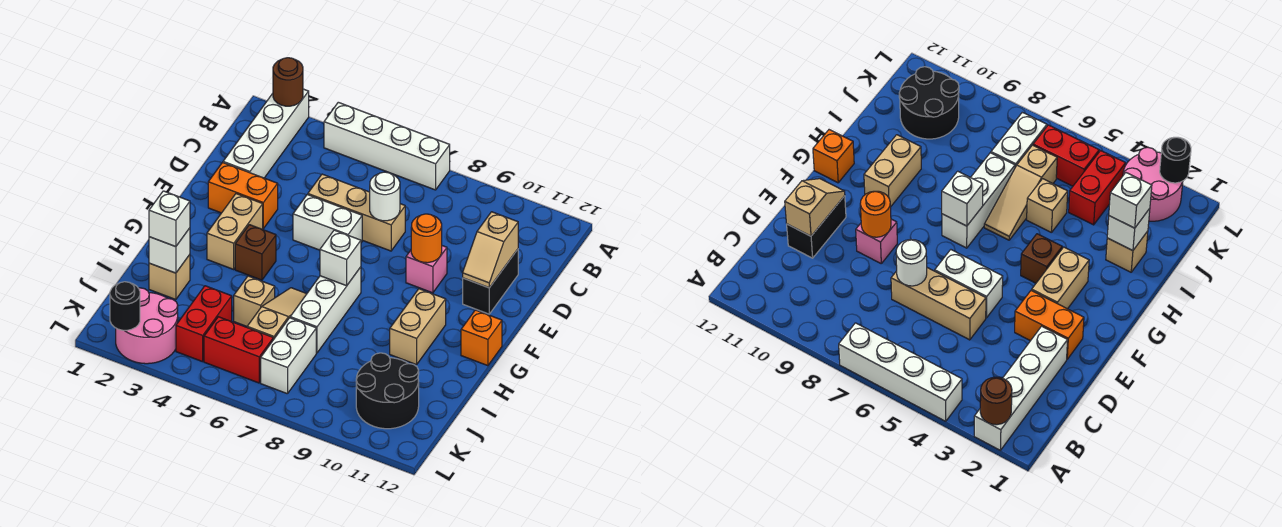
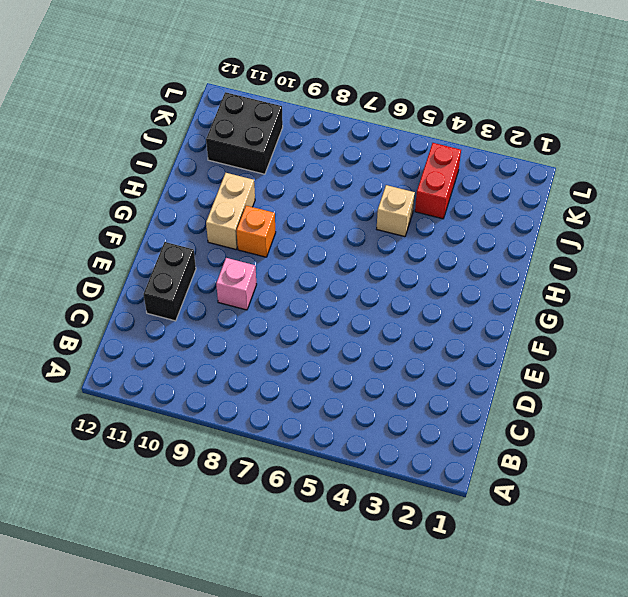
orange 1x1 brick [236,206,276,257] -> orange 1x1 brick moved to [461,310,502,366]
black 2x2 brick [206,92,283,174] -> black 2x2 round brick [356,353,419,429]
none -> white 1x4 brick [223,89,309,178]
none -> white 1x4 brick [324,102,450,190]
none -> tan 1x3 brick [308,174,405,251]

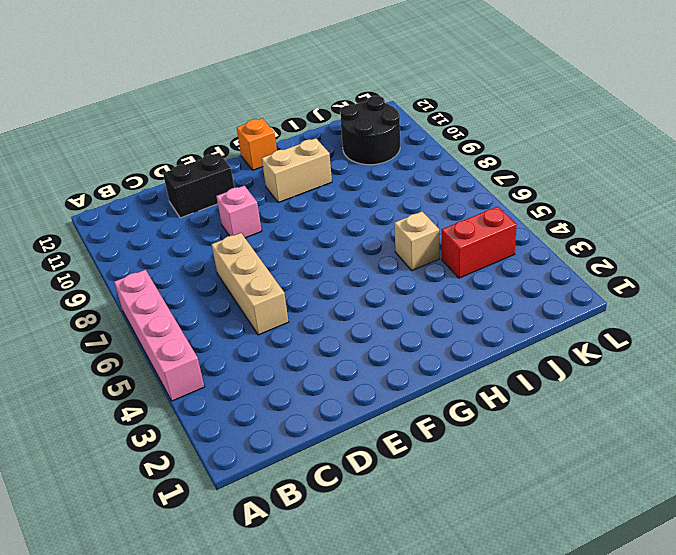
pink 1x4 brick [114,270,204,401] -> white 1x4 brick [324,102,450,190]
none -> white 1x4 brick [223,89,309,178]
none -> orange 1x2 brick [208,163,278,228]
none -> white 1x2 brick [293,195,362,250]

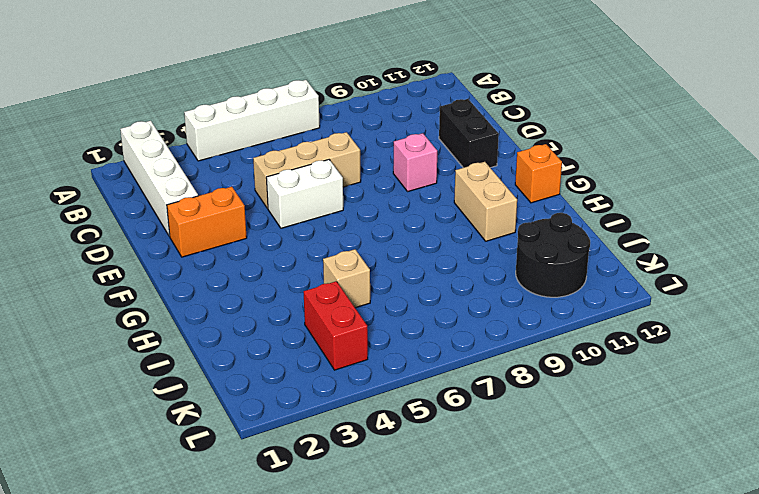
none -> tan 1x2 brick [207,194,263,269]
none -> brown 1x1 brick [235,225,276,280]
none -> white 1x3 brick [290,267,361,353]

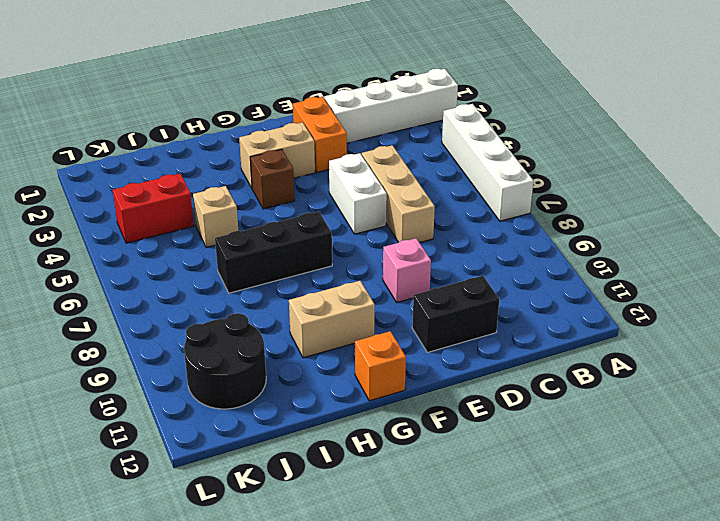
black 1x3 brick [215,212,332,293] -> white 1x3 brick [290,267,361,353]
none -> tan 1x3 slope [247,288,306,340]
none -> tan 1x1 brick [149,255,190,300]
none -> white 1x2 brick [261,318,316,394]

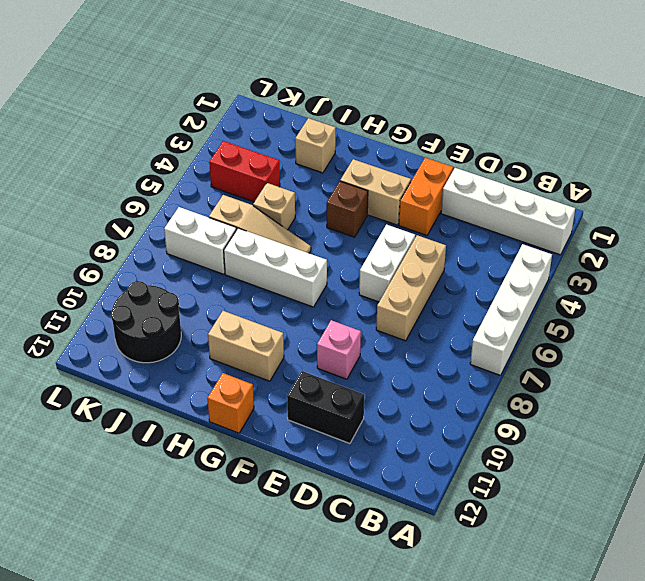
none -> pink 2x2 round brick [116,288,178,364]
none -> red 1x2 brick [204,317,273,383]
none -> brown 1x1 round brick [273,58,303,106]

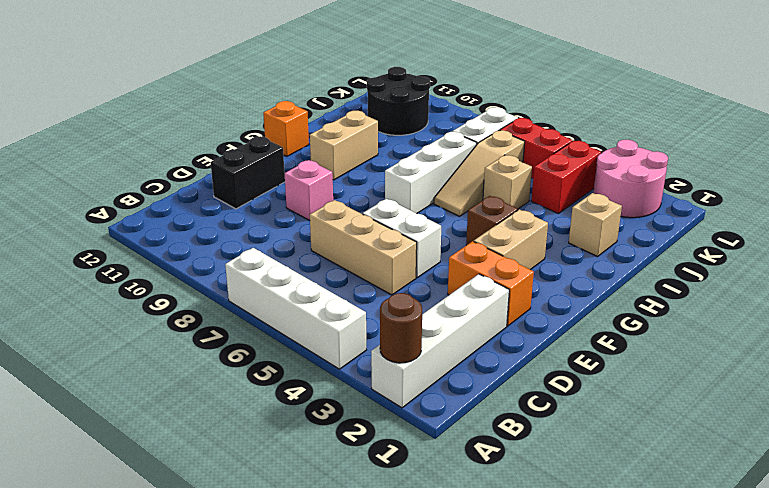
none -> white 1x1 round brick [370,172,400,221]
none -> tan 1x2 slope [463,212,518,288]
none -> orange 1x1 round brick [411,214,442,263]

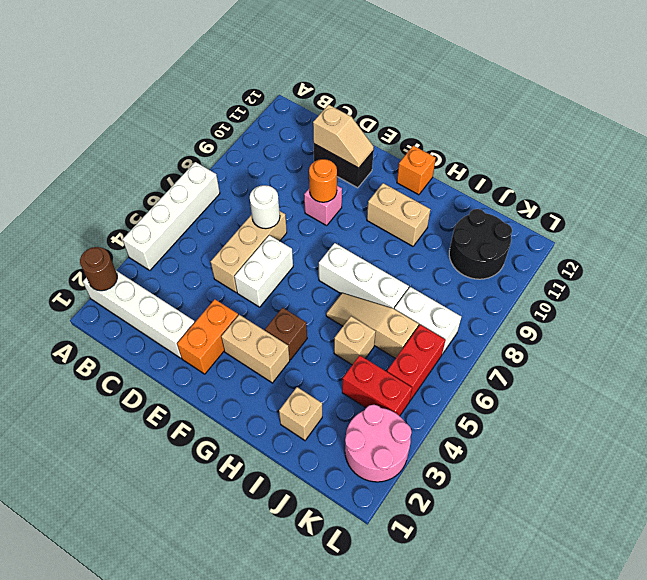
none -> white 1x1 brick [320,230,361,286]
none -> white 1x1 brick [149,228,190,273]
none -> black 1x1 round brick [110,282,140,330]

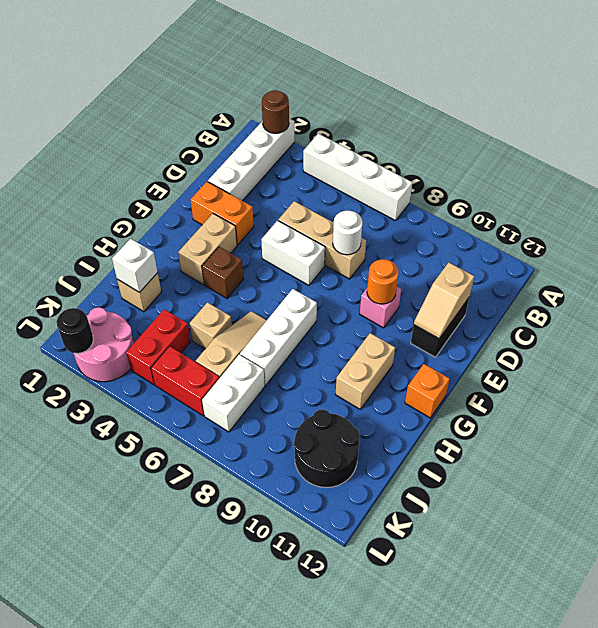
none -> white 1x1 brick [320,230,361,286]
none -> white 1x1 brick [149,191,190,247]

